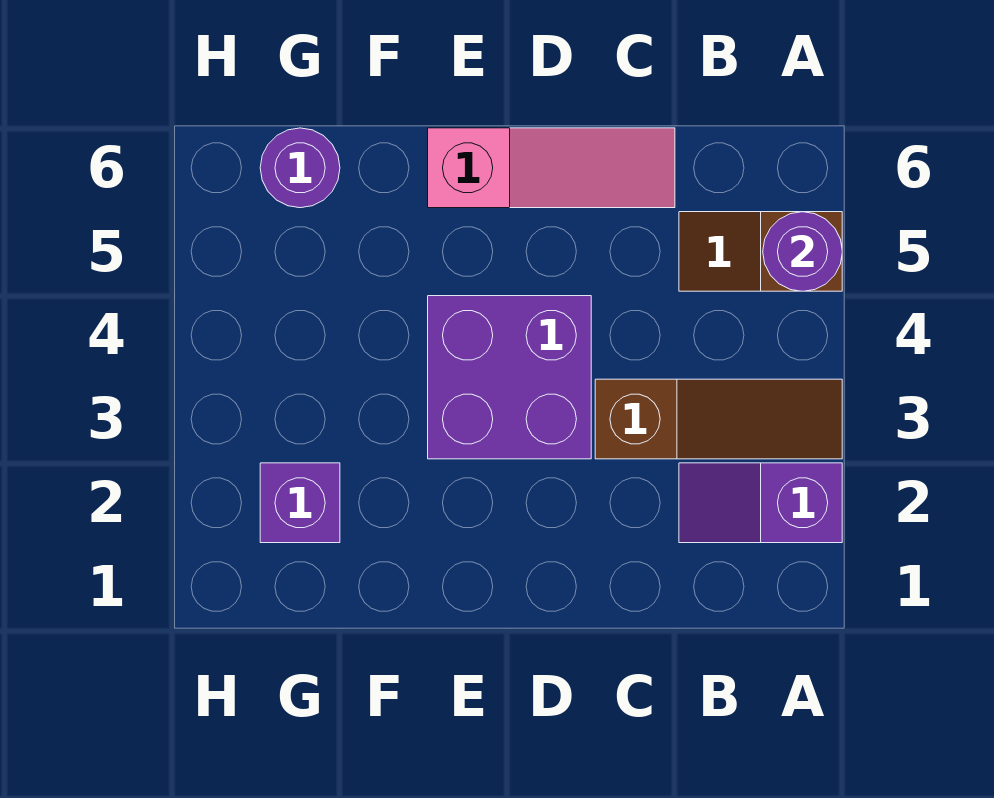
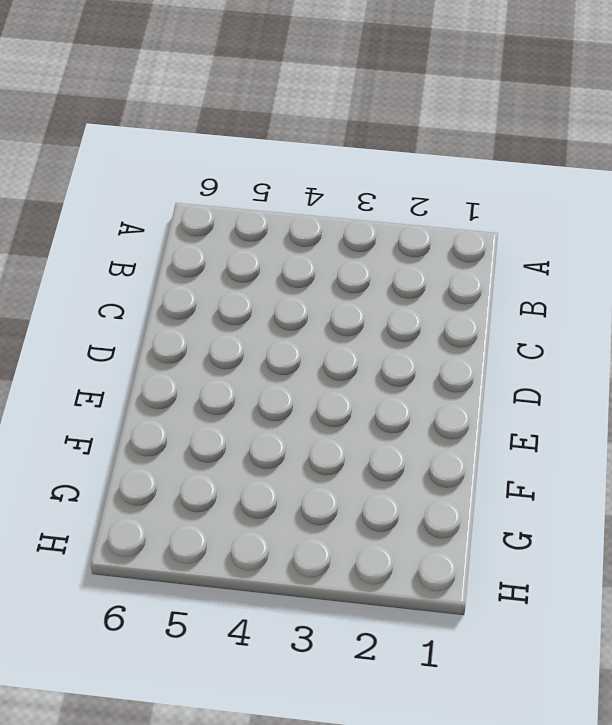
none -> purple 1x2 slope [679,463,842,543]
none -> brown 1x3 slope [595,379,842,459]

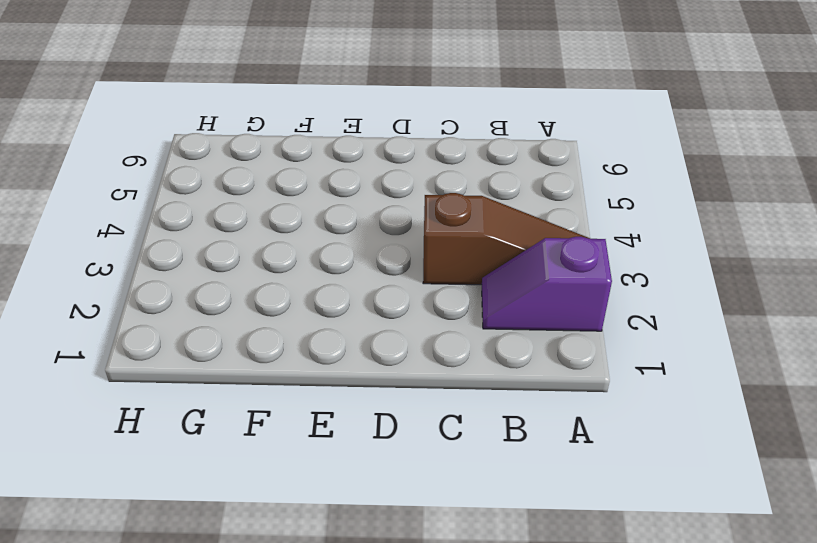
none -> brown 1x2 slope [679,212,842,291]
none -> pink 1x3 slope [428,128,675,208]

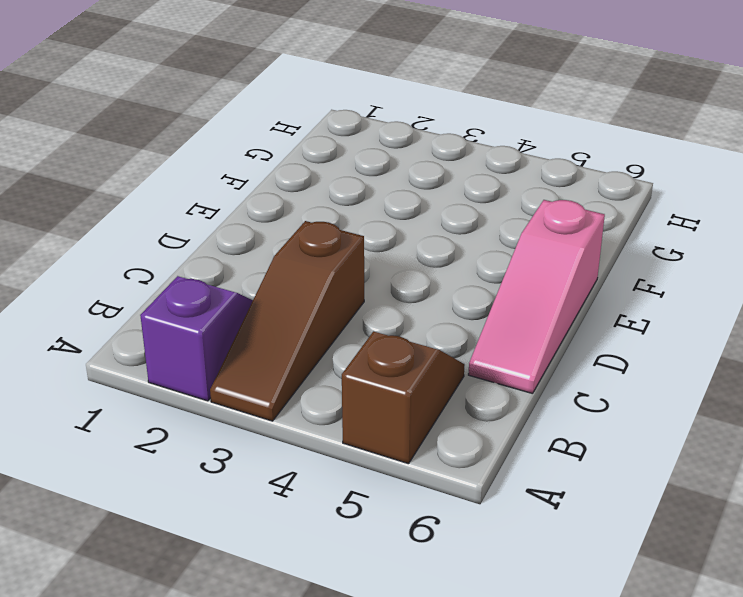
none -> purple 2x2 brick [428,296,591,459]
none -> purple 1x1 brick [260,463,340,543]

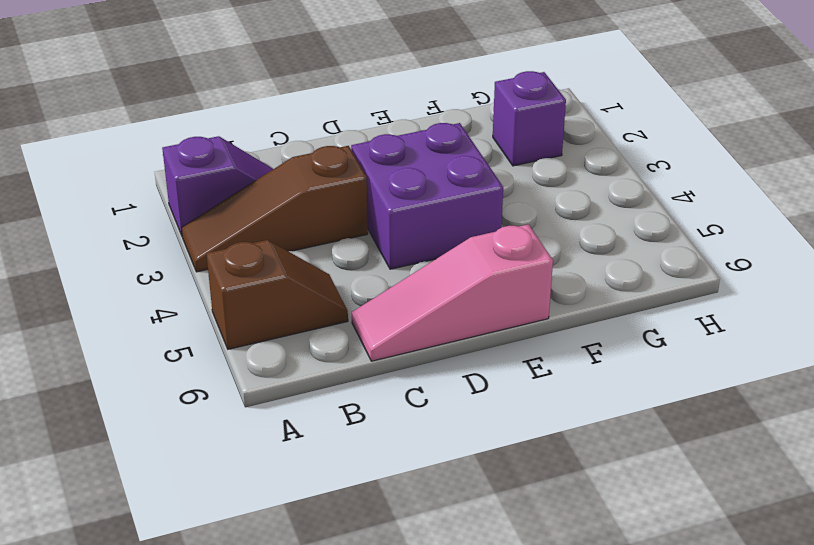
none -> purple 1x1 round brick [260,128,340,208]
none -> purple 1x1 round brick [763,212,842,291]

